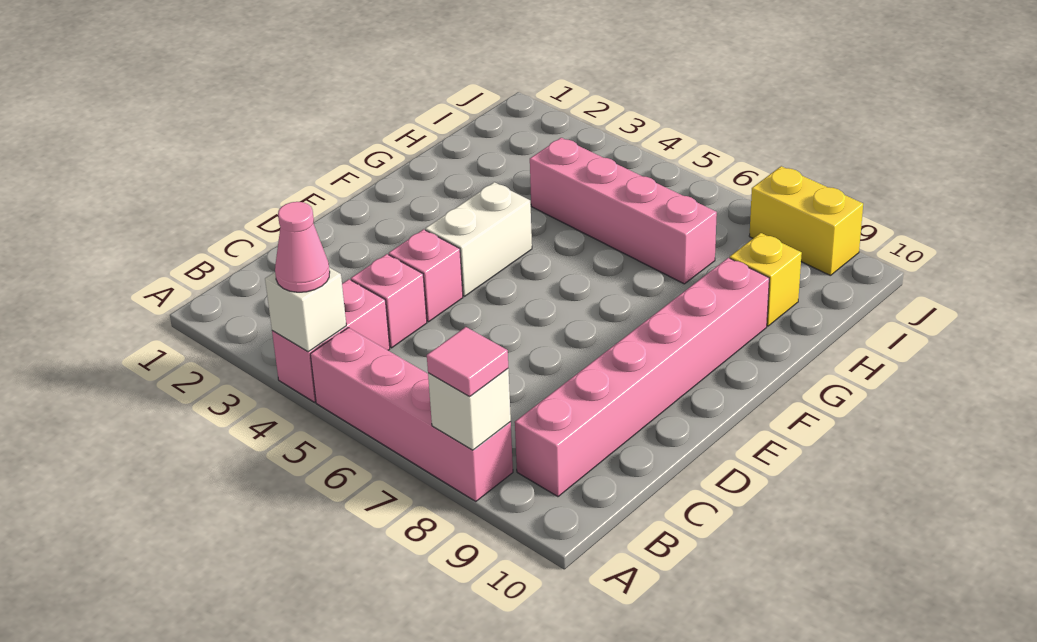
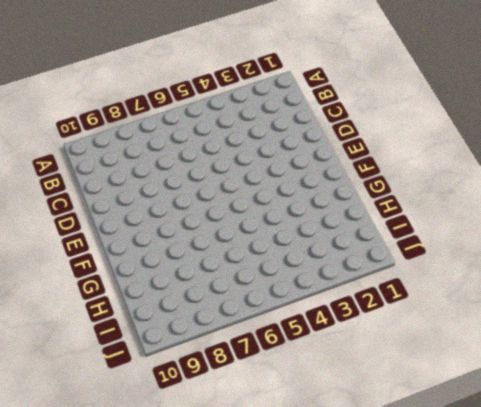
none -> pink 1x2 brick [272,279,390,402]
none -> pink 1x4 brick [310,328,513,502]
none -> pink 1x6 brick [515,258,769,497]

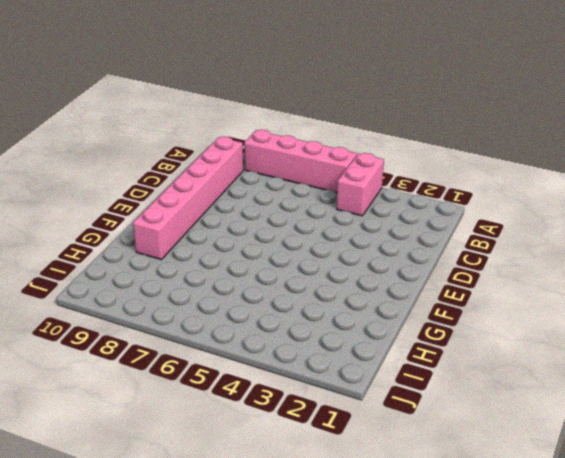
none -> pink 1x1 brick [351,254,427,348]
none -> pink 1x1 brick [389,229,463,322]
none -> white 1x2 brick [425,182,532,296]

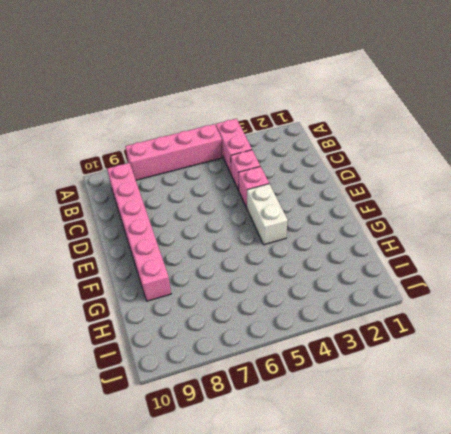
none -> pink 1x4 brick [530,138,717,284]
none -> yellow 1x1 brick [730,233,802,326]
none -> yellow 1x2 brick [749,166,863,276]

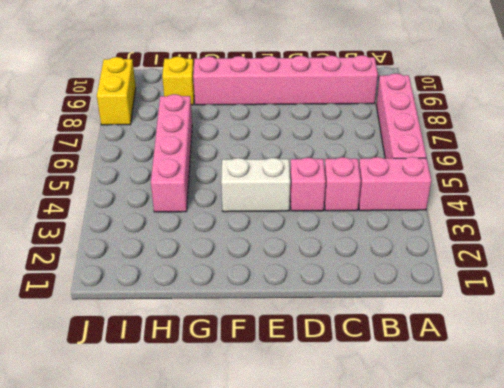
none -> white 1x1 brick [265,268,346,352]
none -> white 1x1 brick [428,369,511,450]
none -> pink 1x1 cone [275,202,330,292]

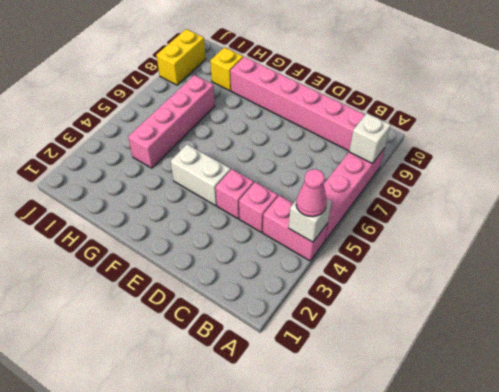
none -> pink 1x1 tile [427,327,508,396]

